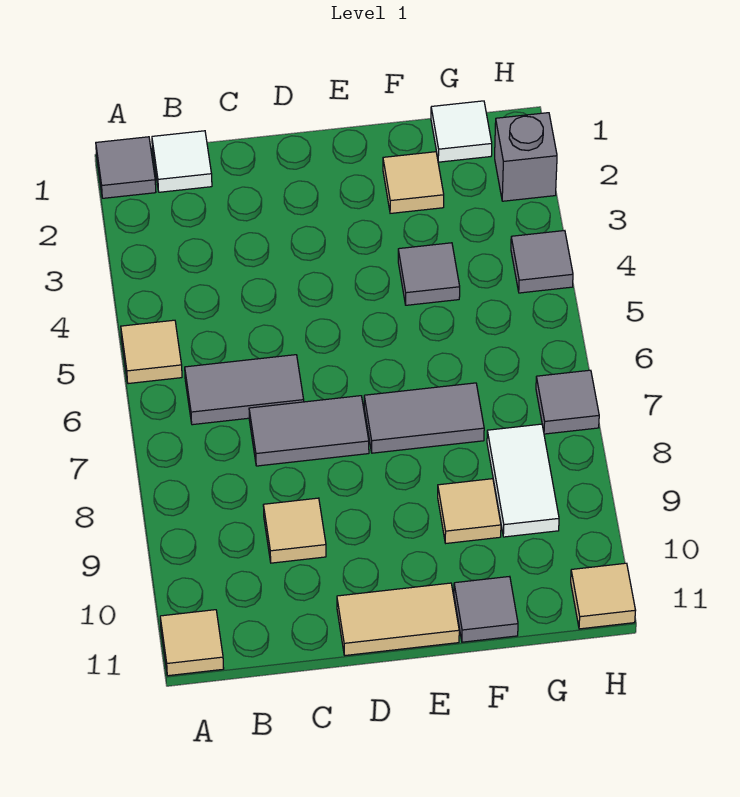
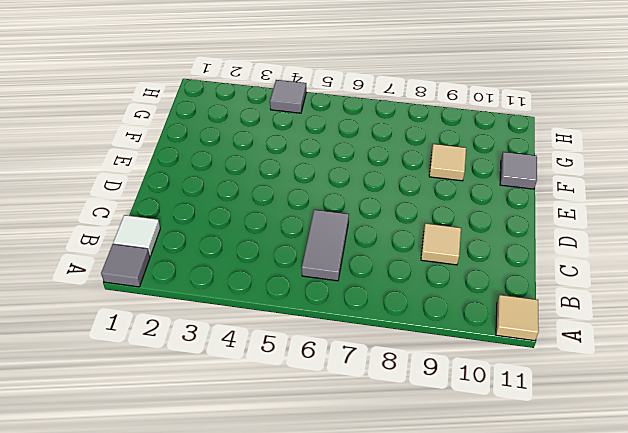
none -> tan 1x1 tile [121,320,182,384]
none -> grey 1x2 tile [249,396,369,466]
none -> tan 1x2 tile [337,583,459,655]

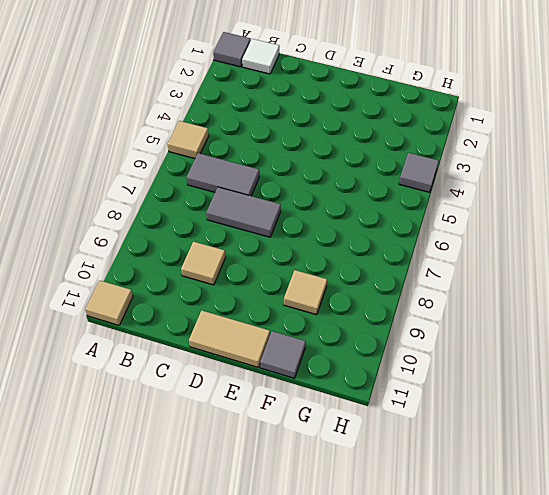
none -> grey 1x2 tile [364,383,484,453]
none -> tan 1x1 tile [383,152,444,213]
none -> grey 1x1 tile [398,243,460,305]

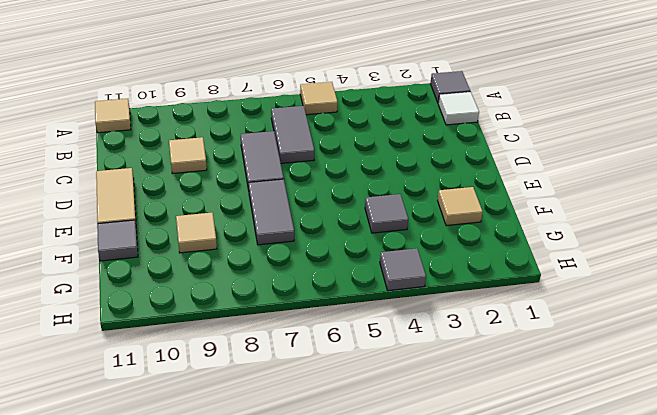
none -> white 1x1 tile [431,101,492,162]
none -> white 1x2 tile [487,424,559,537]
none -> grey 1x1 brick [495,113,557,201]

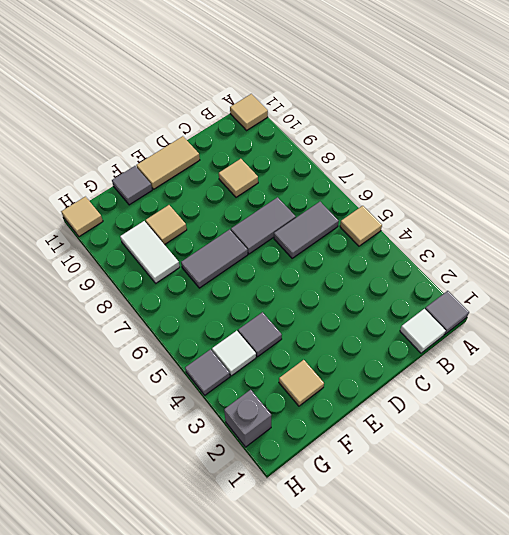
white 1x1 tile [212,331,256,376] -> white 1x1 tile moved to [431,101,492,162]
none -> grey 1x1 tile [536,370,599,434]

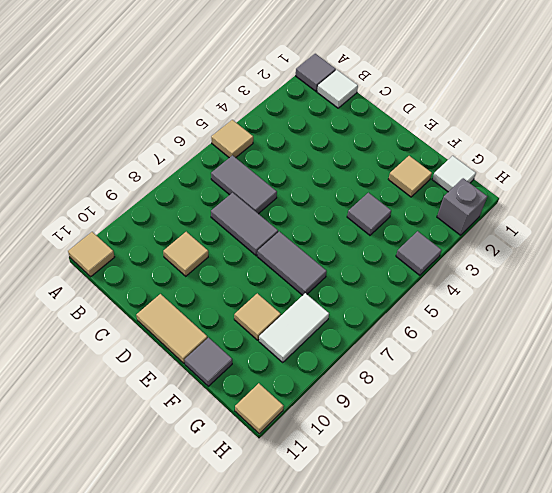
none -> grey 1x1 tile [536,370,599,434]

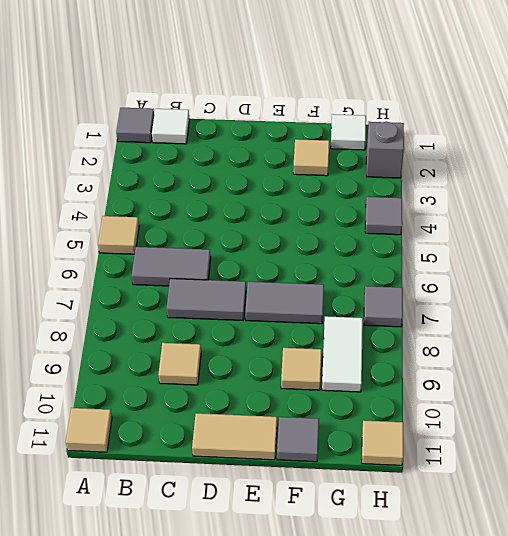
none -> grey 1x1 tile [398,243,460,305]

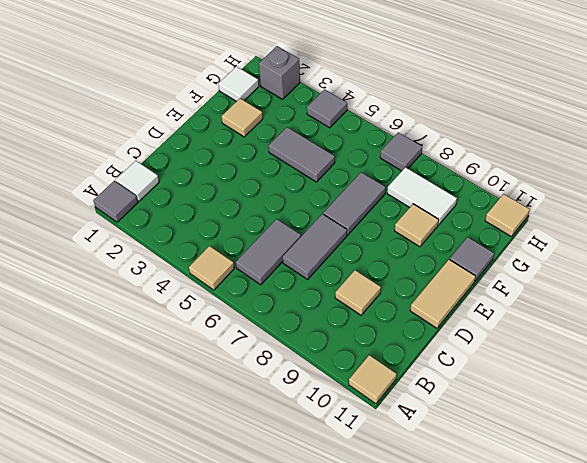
grey 1x2 tile [269,127,335,182] -> grey 1x1 tile [398,243,460,305]

